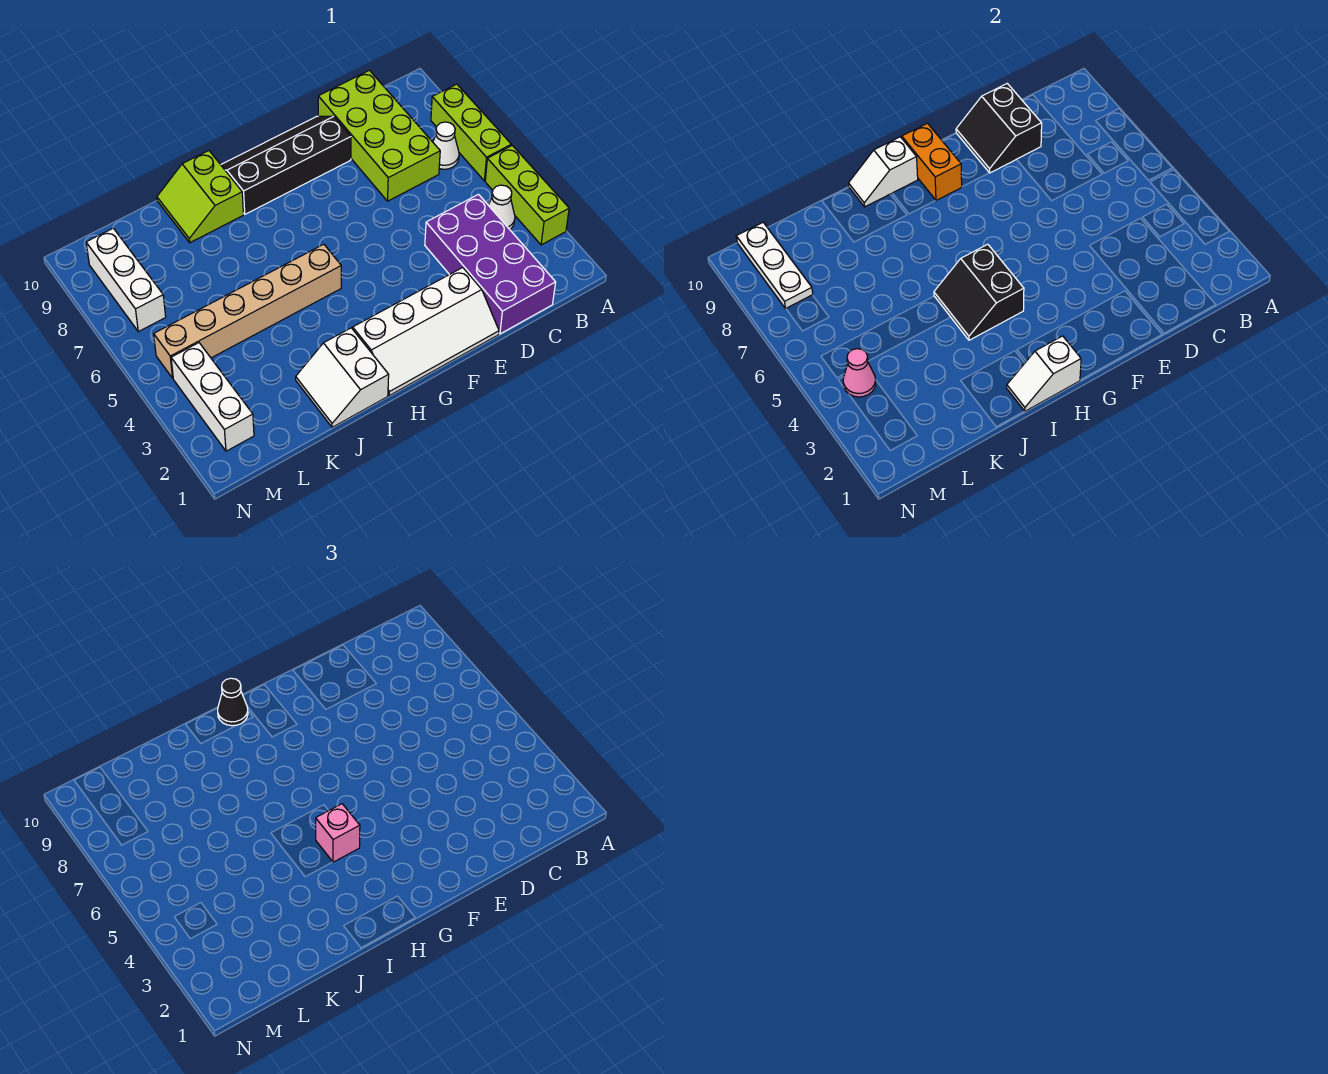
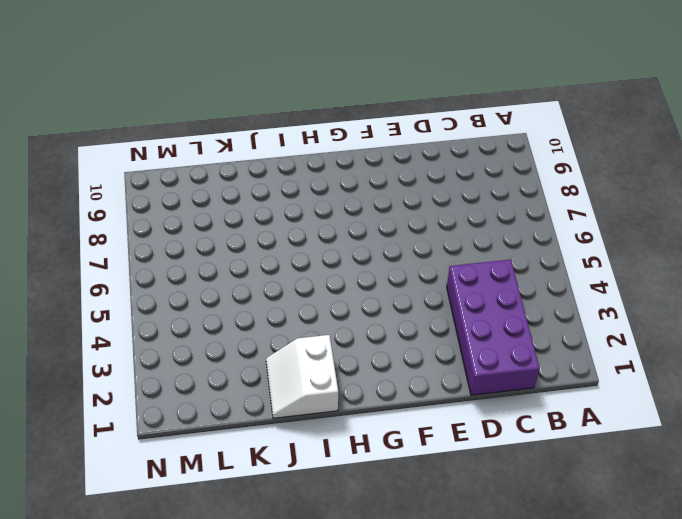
none -> lime 1x3 brick [485,145,569,245]
none -> lime 1x3 brick [431,84,511,181]
none -> white 1x1 cone [488,185,515,229]

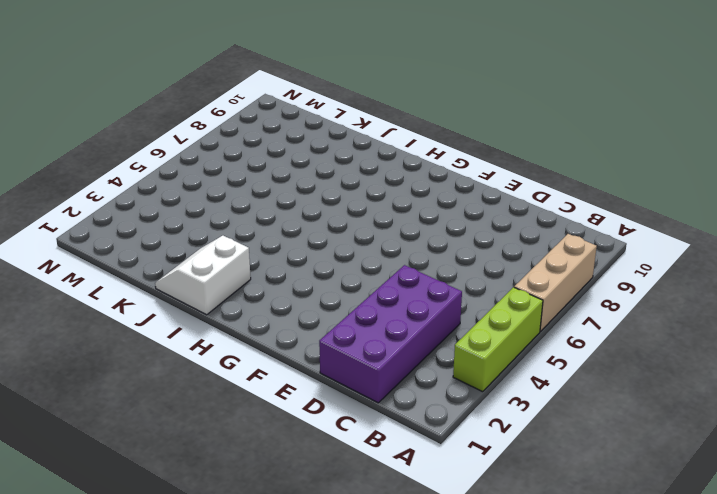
tan 1x3 brick [514,234,597,331] -> lime 1x3 brick [431,84,511,181]
none -> white 1x1 cone [488,185,515,229]
none -> white 1x1 cone [433,122,459,169]
none -> lime 2x4 brick [318,70,440,201]

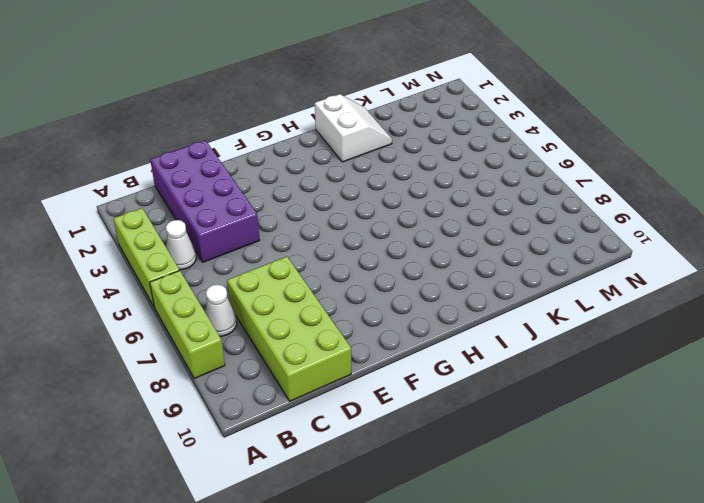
none -> white 2x4 slope [353,268,499,396]
none -> black 2x4 slope [221,116,351,214]
none -> tan 1x6 brick [154,244,341,378]

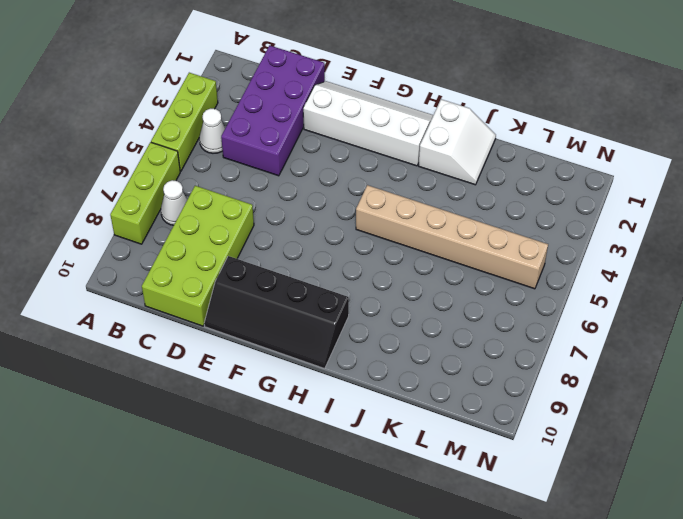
none -> lime 2x2 slope [157,151,243,243]
none -> white 1x3 brick [171,343,254,451]
none -> white 1x3 brick [86,228,166,332]

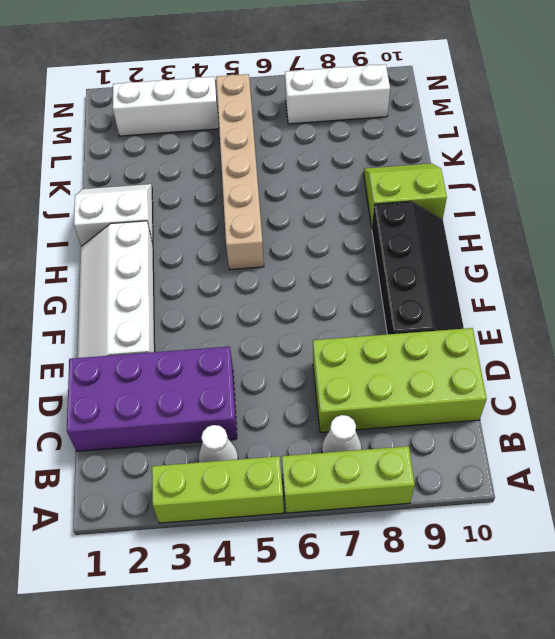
none -> black 2x2 slope [956,84,1042,173]
none -> orange 1x2 brick [902,123,962,200]
none -> white 1x2 slope [1007,336,1081,411]

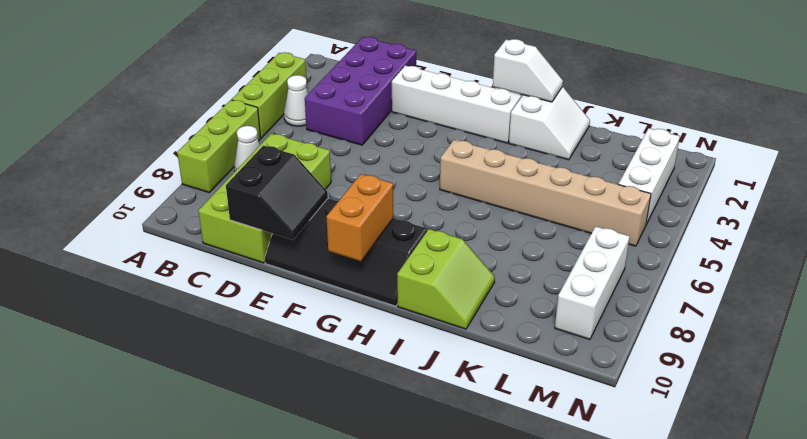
none -> black 2x2 slope [934,244,1024,340]
none -> white 1x2 slope [849,137,918,207]
none -> pink 1x1 cone [843,349,876,397]

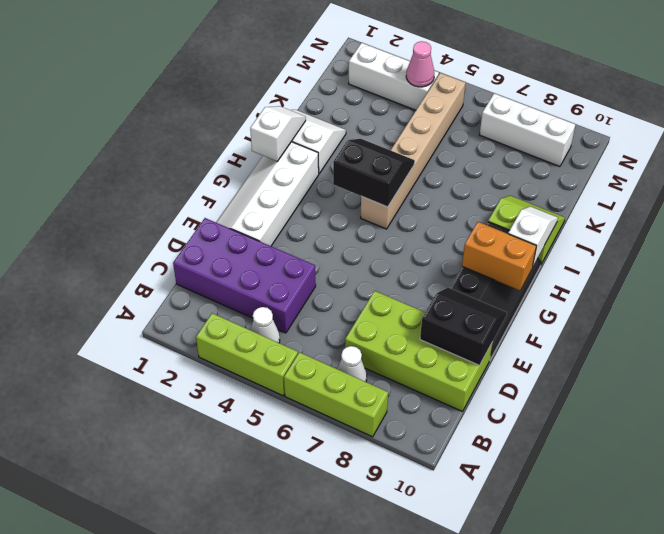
none -> white 1x3 plate [736,223,813,308]
none -> pink 1x1 brick [316,804,360,862]
none -> black 1x1 cone [218,678,248,726]

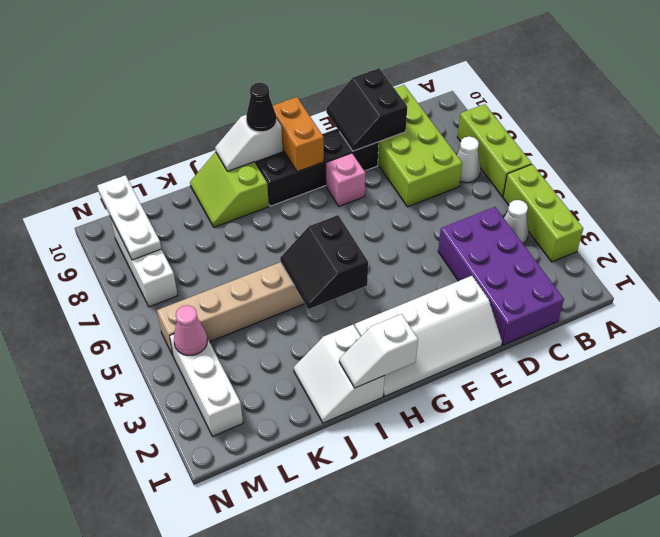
pink 1x1 brick [326,153,365,206] -> pink 1x1 brick moved to [316,804,360,862]

